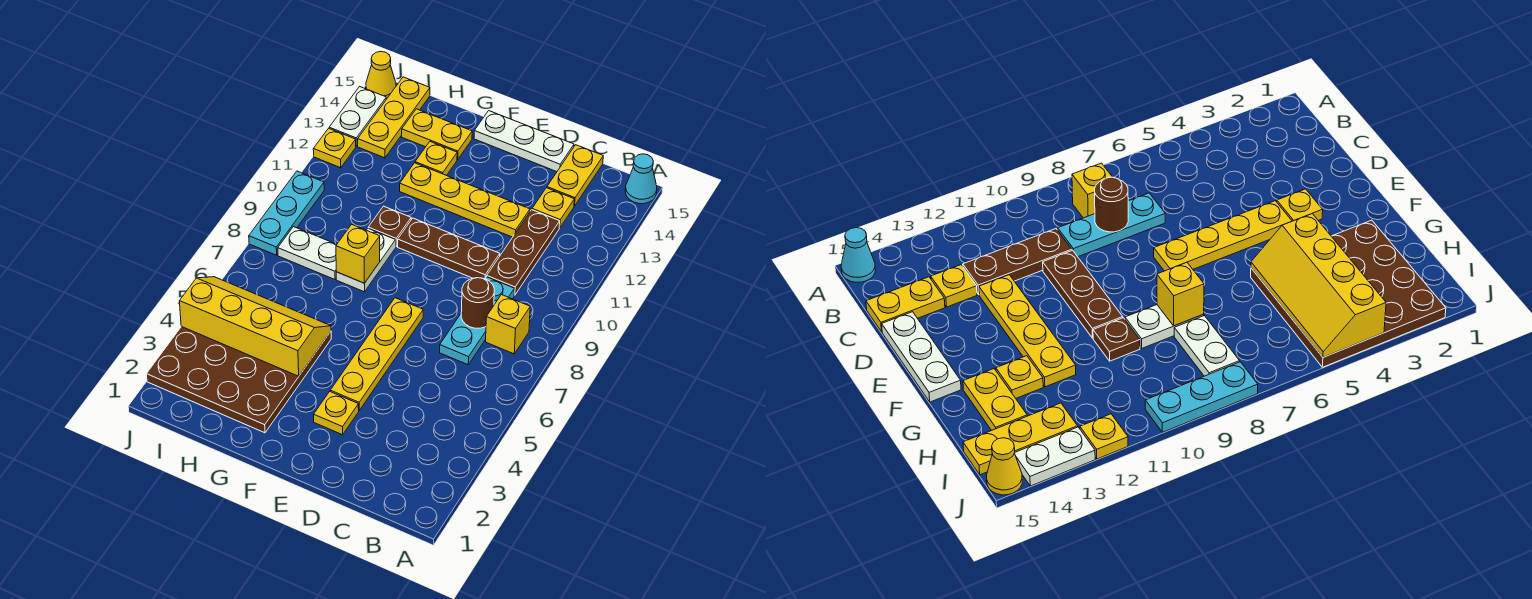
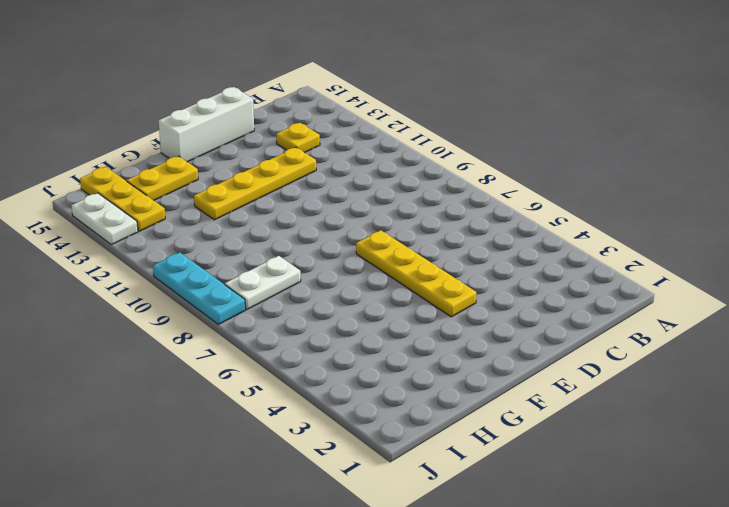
white 1x3 brick [159,87,254,162] -> white 1x3 plate [474,111,574,172]
none -> cyan 1x1 cone [625,154,657,204]
none -> yellow 1x1 brick [486,295,530,354]
none -> cyan 1x3 plate [440,277,514,365]

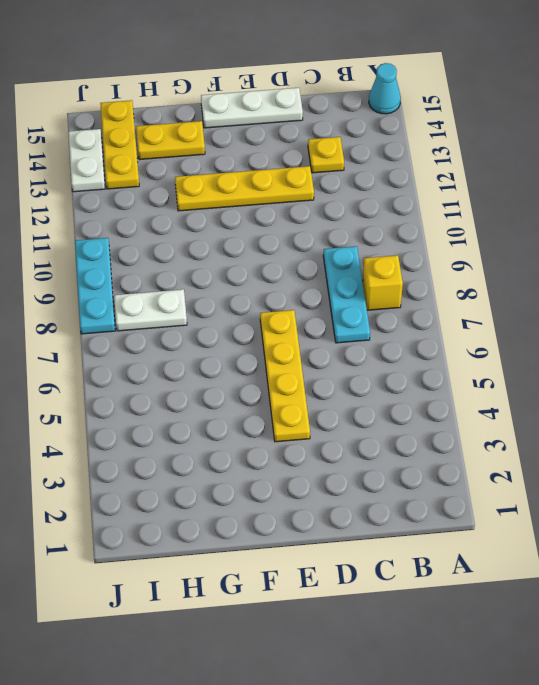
none -> brown 1x3 plate [487,210,560,295]
none -> yellow 1x2 plate [547,145,603,206]
none -> brown 1x3 plate [398,218,500,279]

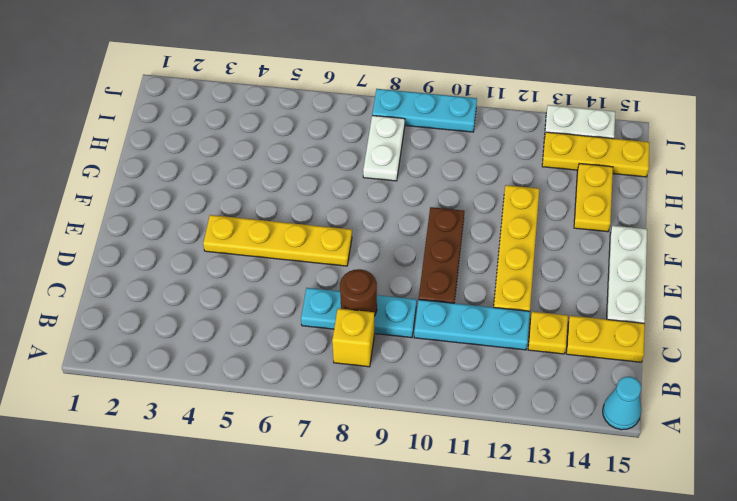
cyan 1x3 plate [414,300,530,350] -> brown 1x3 plate [487,210,560,295]
none -> yellow 1x1 plate [314,392,359,435]
none -> brown 4x4 plate [146,326,331,433]
none -> white 1x2 plate [336,229,396,292]

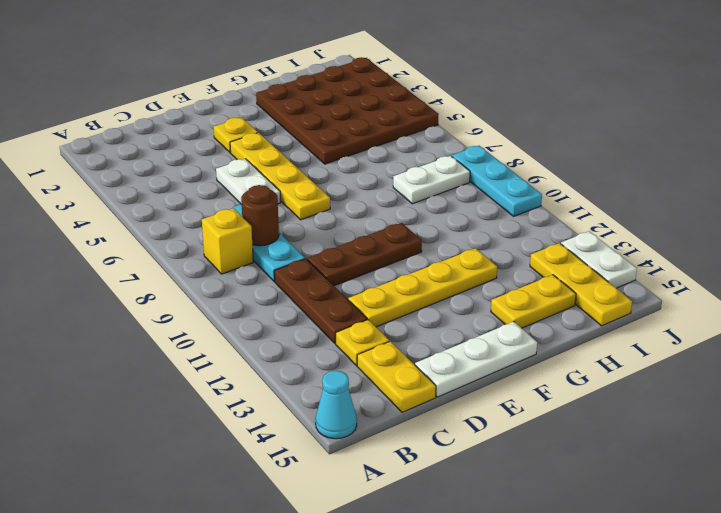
white 1x2 plate [216,159,281,205] -> white 1x2 plate moved to [336,229,396,292]
none -> brown 1x1 plate [368,206,411,246]
none -> yellow 1x1 plate [415,142,457,176]
none -> yellow 1x1 plate [313,128,356,168]

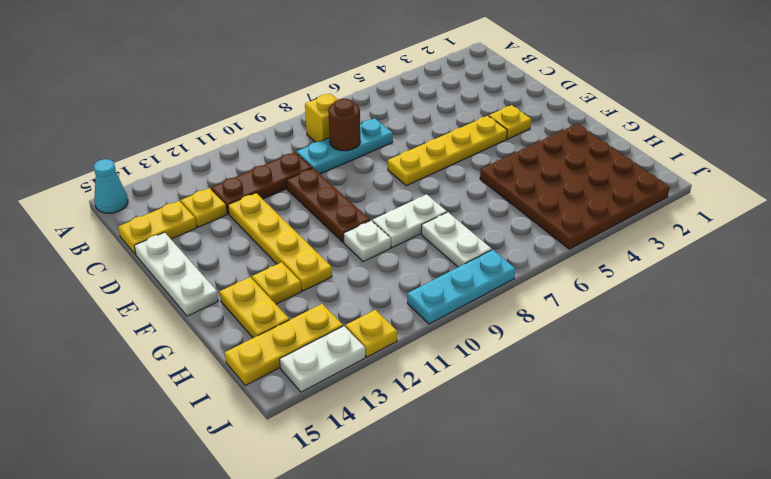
white 1x1 plate [344,221,391,262] -> brown 1x1 plate [368,206,411,246]
none -> yellow 1x1 cone [366,51,396,99]
none -> yellow 2x4 slope [180,277,331,376]
none -> yellow 1x1 brick [336,224,380,283]

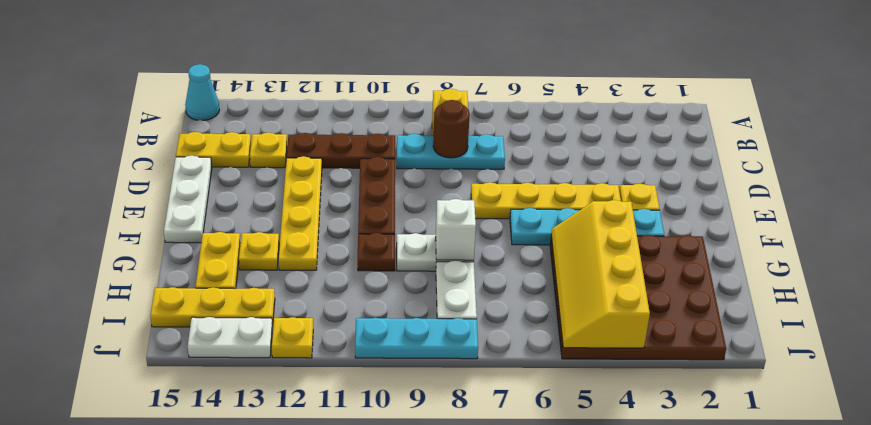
cyan 1x4 plate [510,208,664,245] -> none
white 1x1 brick [436,199,476,260] -> yellow 1x1 brick [336,224,380,283]
none -> yellow 1x1 cone [366,51,396,99]

